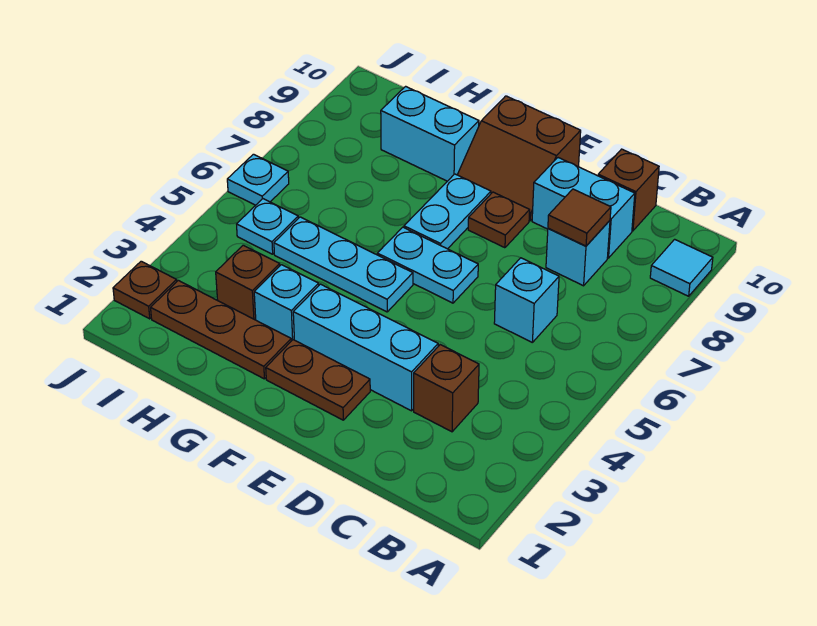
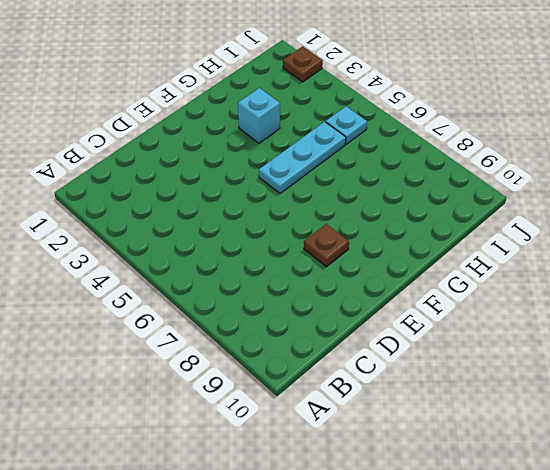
none -> cyan 1x1 tile [650,239,713,296]
none -> brown 1x1 brick [414,345,479,432]
none -> cyan 1x1 brick [494,258,559,342]

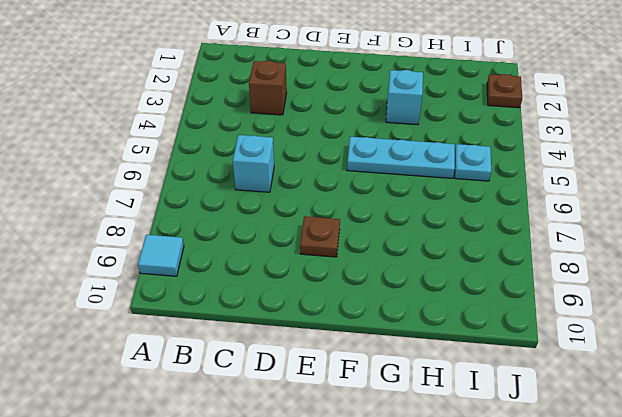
none -> cyan 1x1 brick [546,221,610,286]
none -> cyan 1x2 brick [532,158,635,258]
none -> brown 1x1 brick [598,149,659,231]

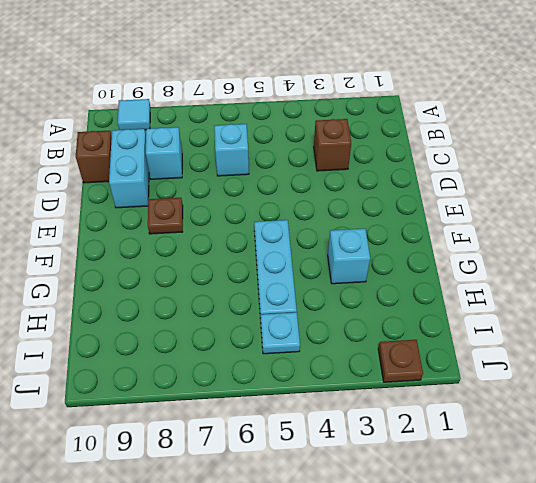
none -> cyan 1x3 brick [293,284,438,411]
none -> brown 1x2 plate [266,340,370,420]
none -> cyan 1x2 plate [377,227,478,303]

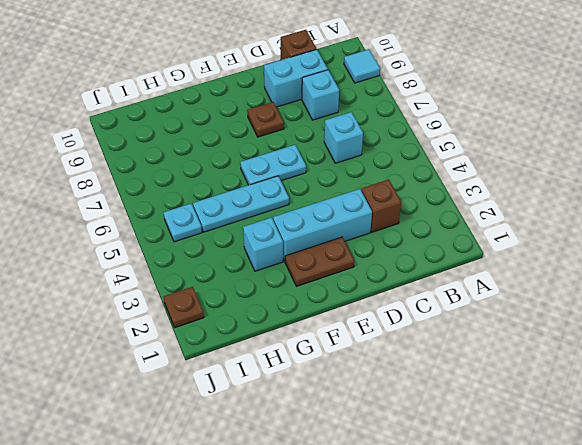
none -> brown 2x2 slope [457,96,581,221]
none -> cyan 1x2 plate [404,174,491,249]
none -> brown 1x3 plate [151,280,291,379]

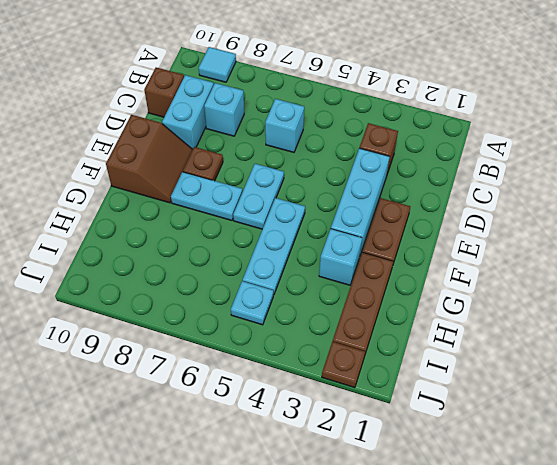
none -> cyan 1x2 brick [381,86,479,181]
none -> brown 1x1 brick [216,245,280,320]
none -> cyan 1x1 plate [227,154,289,205]

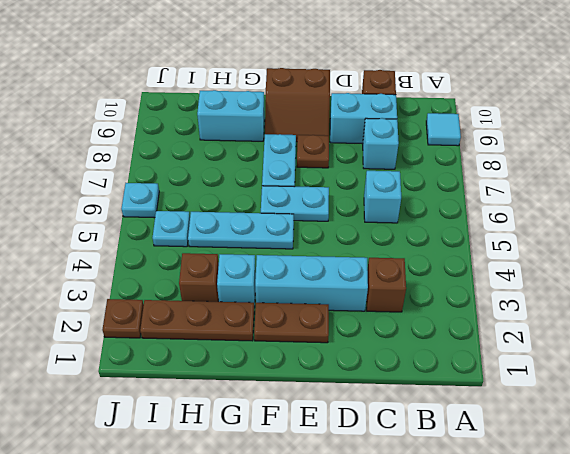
none -> brown 1x1 tile [548,189,611,246]

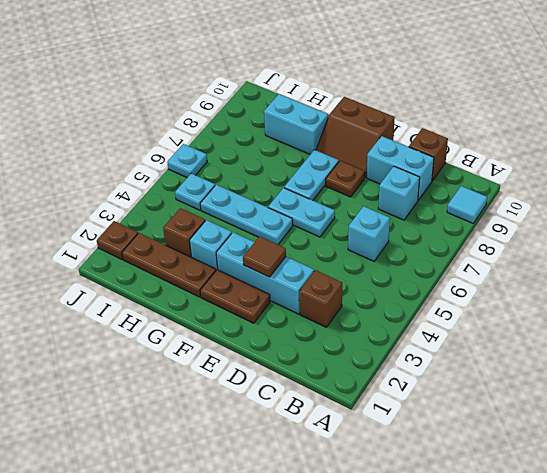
brown 1x1 tile [243,236,286,277] -> brown 1x1 tile moved to [548,189,611,246]

